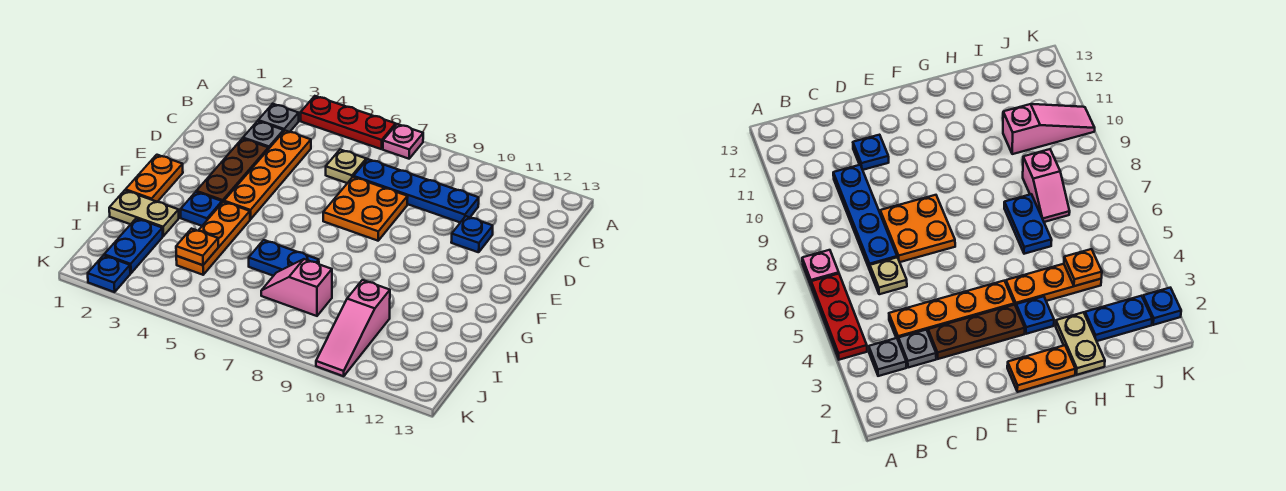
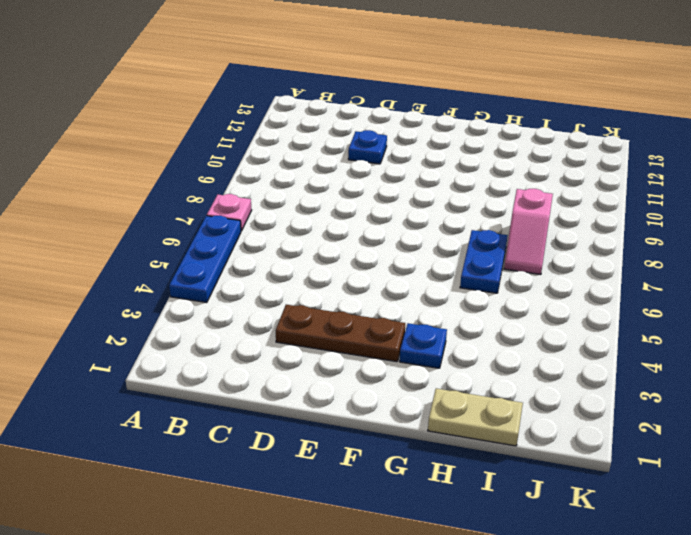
blue 1x3 plate [169,216,241,303] -> red 1x3 plate [301,96,396,149]
tan 1x2 plate [428,388,523,446] -> tan 1x2 plate turned to [109,190,179,236]
none -> grey 1x1 plate [258,104,299,132]
none -> grey 1x1 plate [243,121,284,149]
none -> orange 1x4 plate [224,131,311,219]

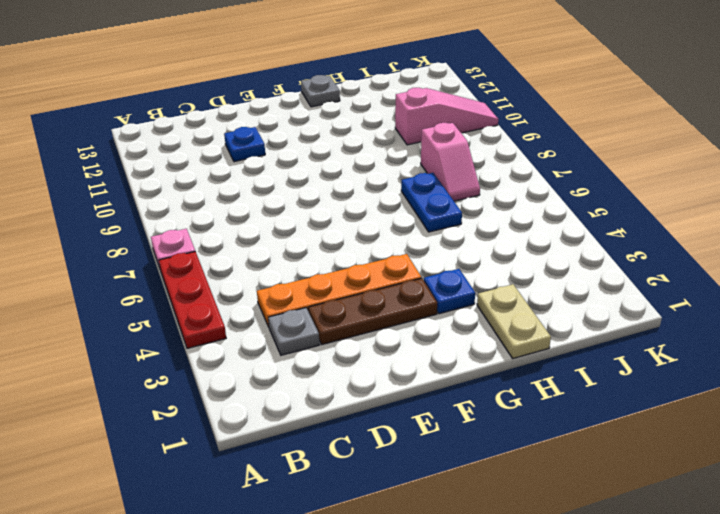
grey 1x1 plate [301,75,340,107] -> grey 1x1 plate moved to [258,104,299,132]
none -> tan 1x1 plate [326,150,366,183]
none -> blue 1x4 plate [353,159,479,222]
none -> orange 2x2 plate [323,177,408,241]

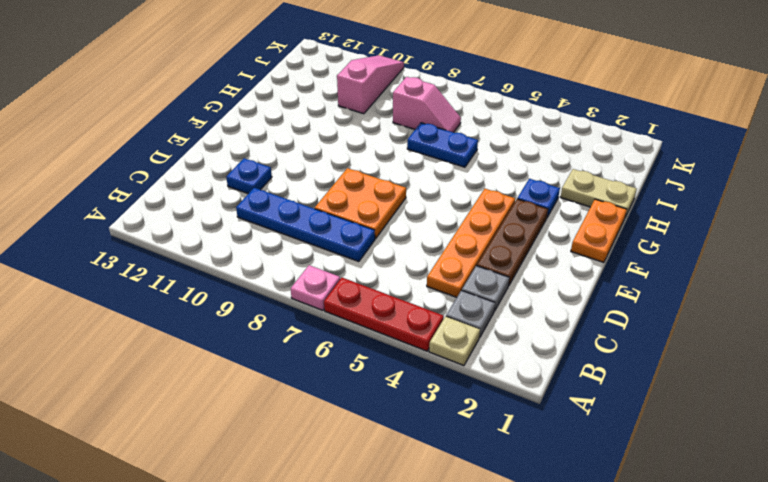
tan 1x1 plate [429,316,480,366] -> tan 1x1 plate moved to [326,150,366,183]
none -> orange 1x3 plate [176,202,250,275]
none -> blue 1x2 plate [104,218,163,273]
none -> blue 1x1 plate [88,255,130,292]

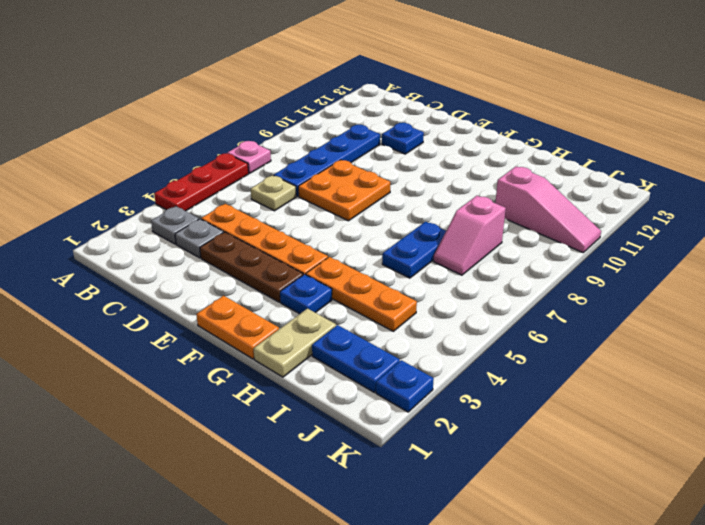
none -> orange 1x1 plate [176,229,218,265]

